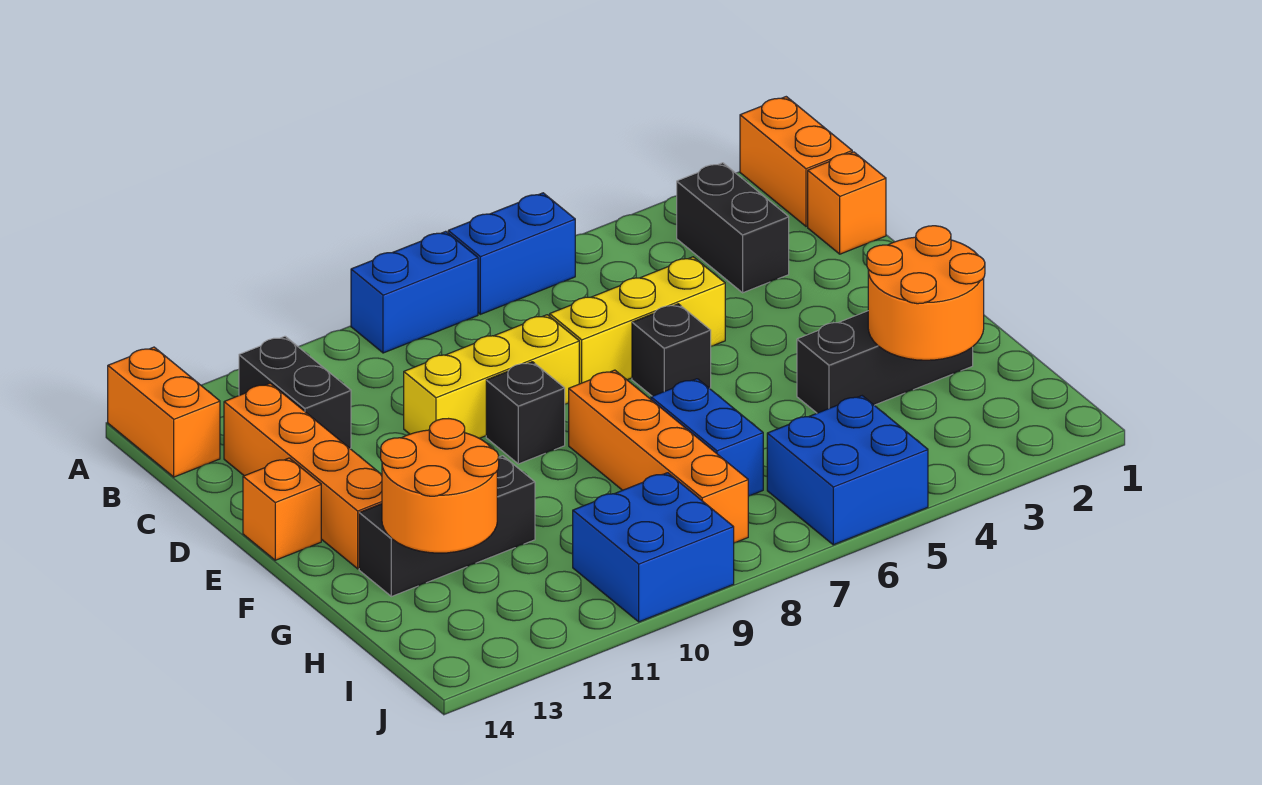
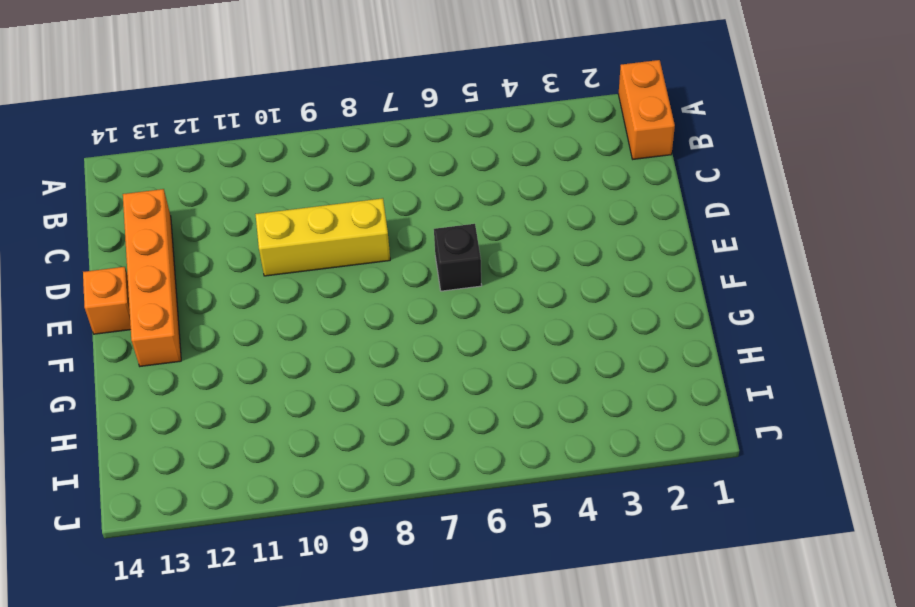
none -> blue 1x2 brick [448,193,575,314]
none -> blue 1x2 brick [351,231,478,353]
none -> orange 1x2 brick [108,347,220,477]

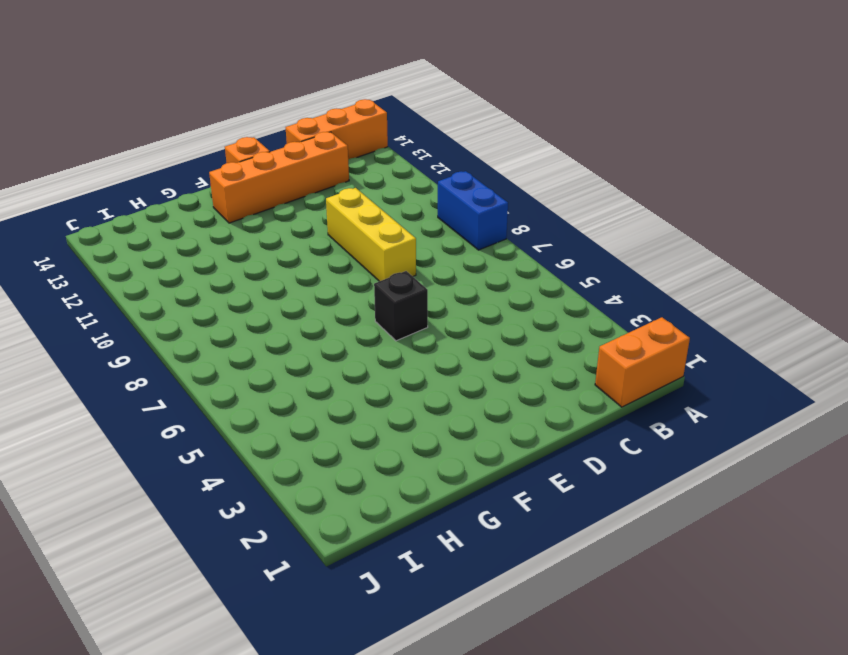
orange 1x3 brick [285,99,388,159] -> orange 1x2 brick [108,347,220,477]
none -> blue 1x2 brick [448,193,575,314]
none -> black 1x2 brick [677,163,789,293]
none -> black 1x2 brick [239,336,351,448]

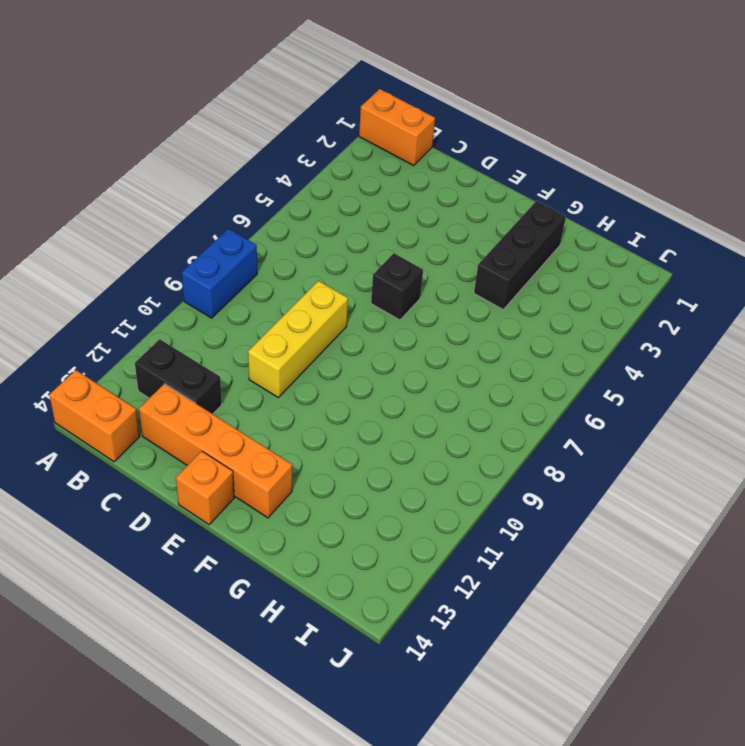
none -> blue 1x2 brick [448,193,575,314]
none -> black 1x2 brick [677,163,789,293]
none -> orange 1x1 brick [808,152,886,254]

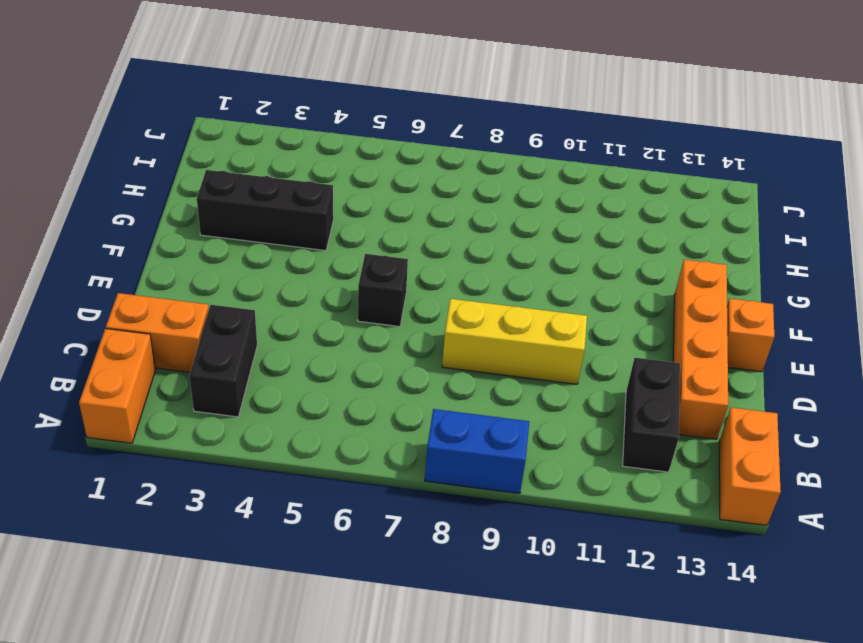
orange 1x2 brick [106,293,209,372] -> orange 1x1 brick [808,152,886,254]
none -> blue 1x2 brick [448,193,575,314]
none -> yellow 1x3 brick [550,257,725,384]
none -> black 1x1 brick [486,362,565,464]

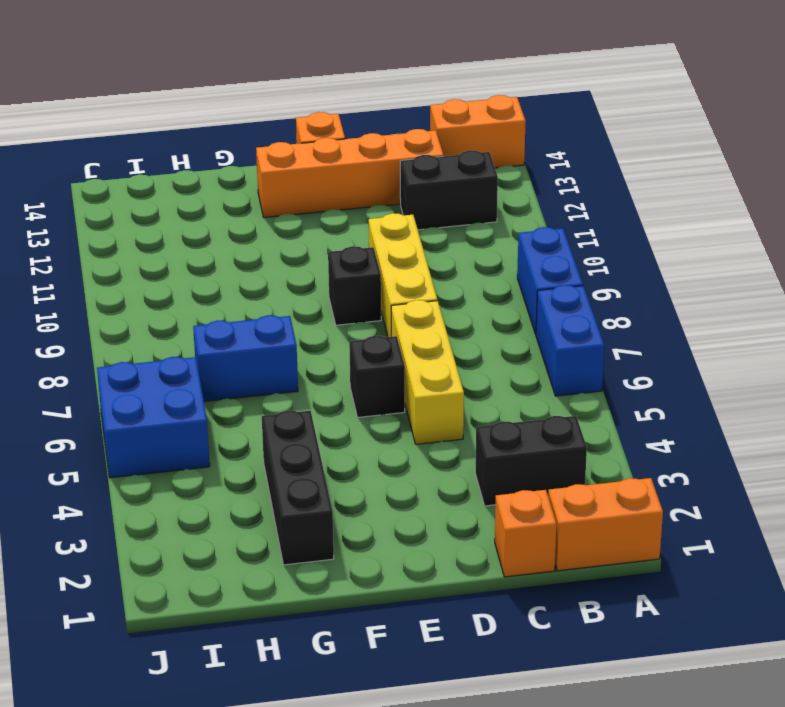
none -> orange 1x4 brick [569,370,748,543]
none -> black 1x3 brick [359,456,535,597]
none -> blue 2x2 brick [573,473,734,622]

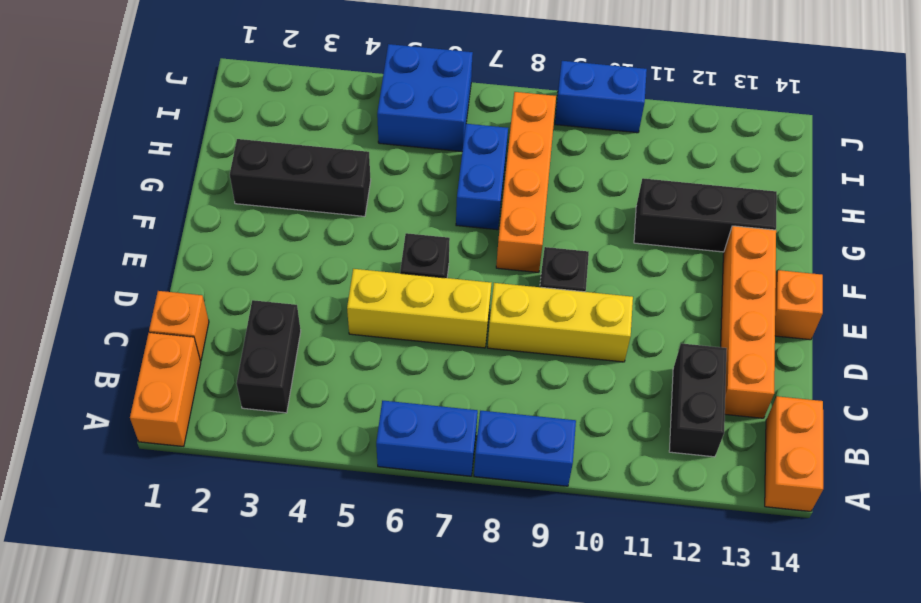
blue 1x2 brick [555,61,647,133] -> blue 2x2 brick [573,473,734,622]
none -> orange 2x2 round brick [867,226,985,360]
none -> orange 2x2 round brick [381,419,499,553]

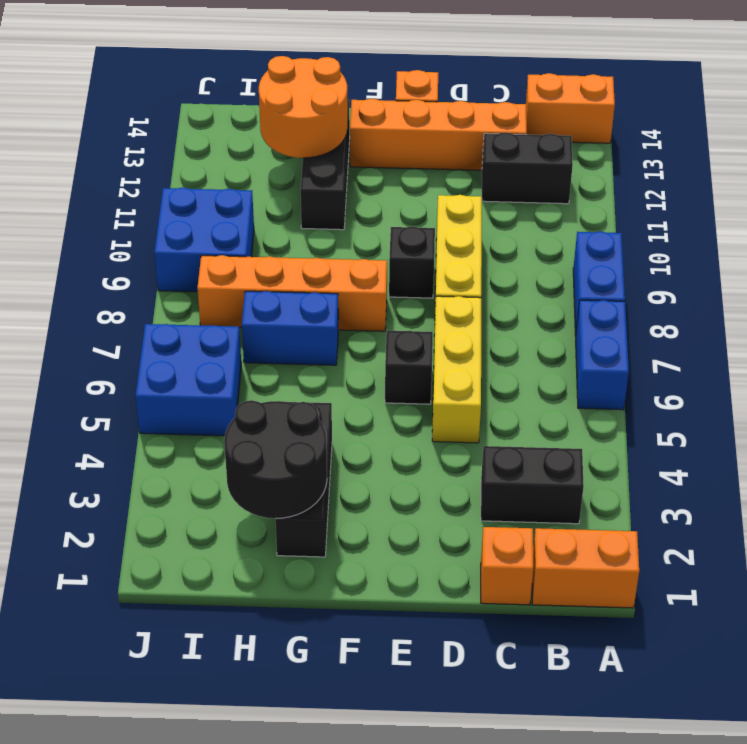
black 2x2 round brick [224,400,327,518] -> orange 2x2 round brick [867,226,985,360]

